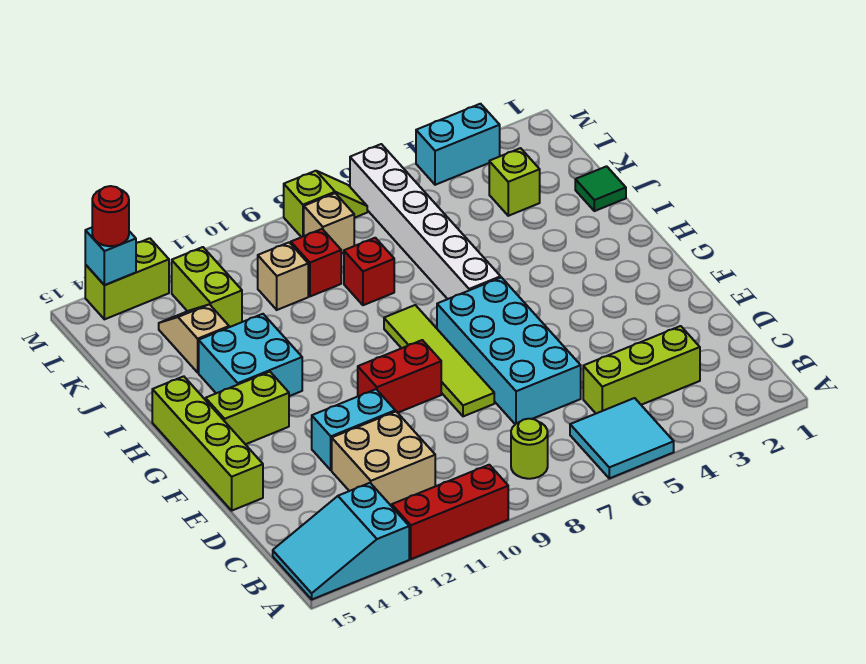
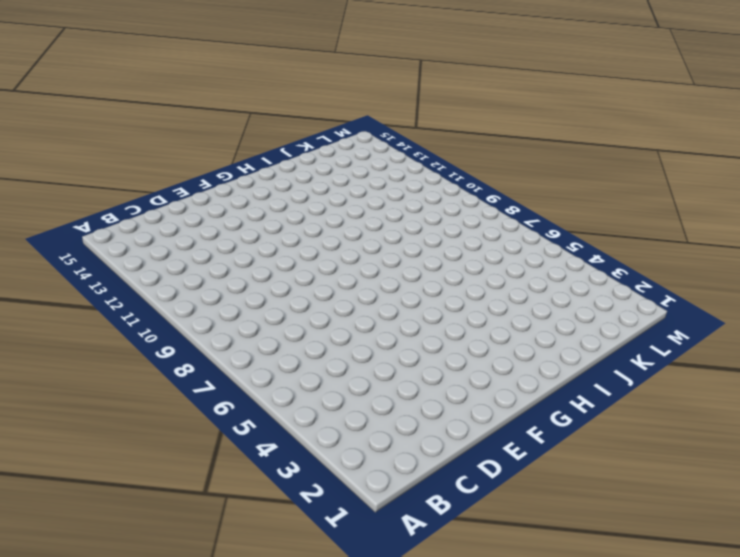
none -> cyan 2x2 tile [570,398,674,478]
none -> red 1x3 brick [392,465,508,559]
none -> cyan 2x3 slope [273,483,409,599]

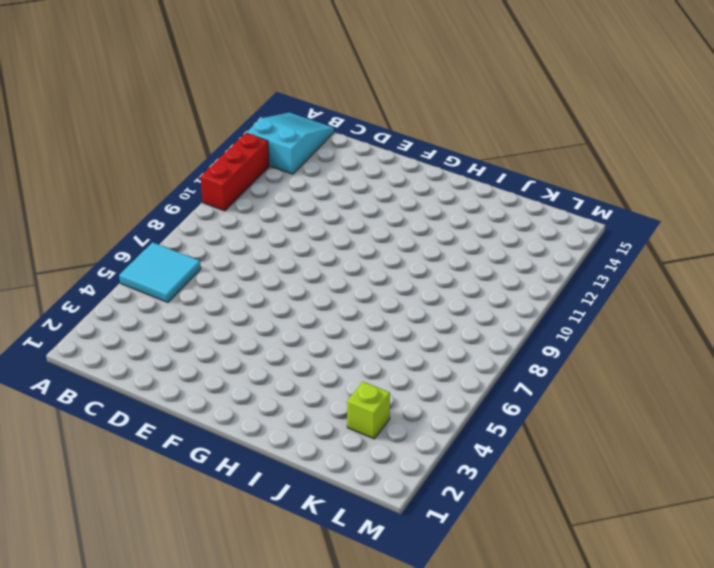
none -> lime 1x1 round brick [511,419,548,479]
none -> lime 1x3 brick [583,326,700,413]
none -> tan 2x2 brick [332,411,435,506]

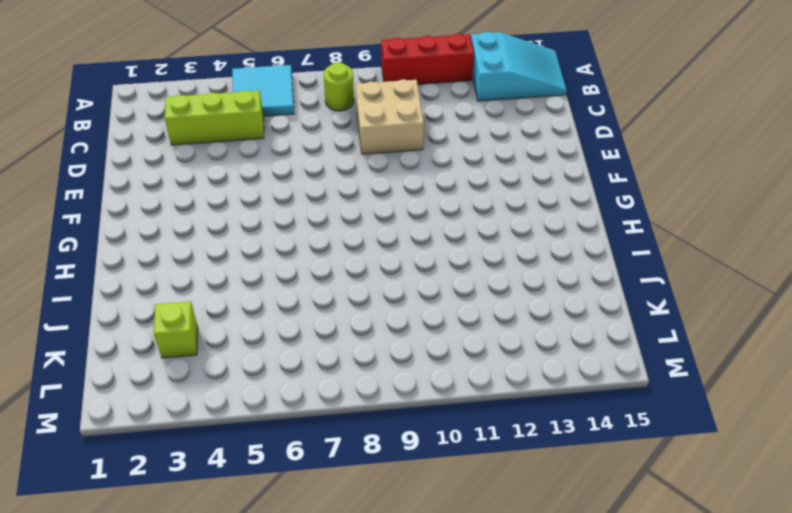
tan 2x2 brick [356,79,424,154] -> tan 2x2 brick moved to [332,411,435,506]
none -> cyan 2x4 brick [437,277,581,424]
none -> lime 1x4 tile [384,305,494,416]
none -> cyan 1x2 brick [312,389,395,470]

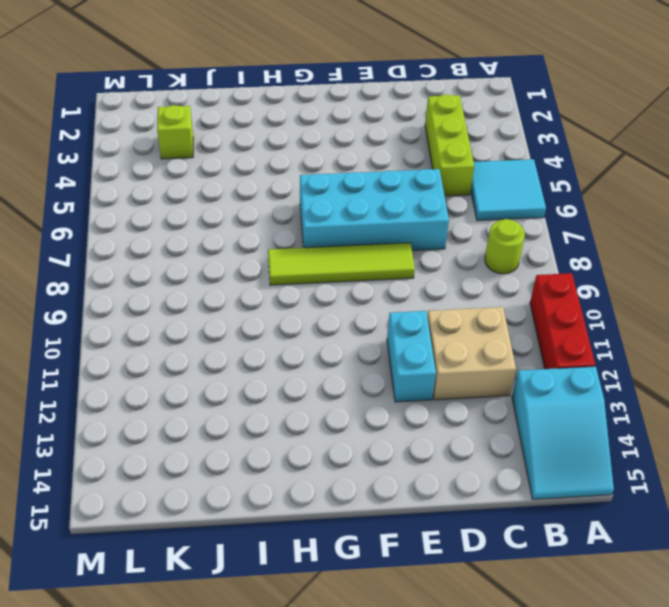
none -> lime 1x4 brick [152,376,263,510]
none -> red 1x2 brick [358,340,441,413]
none -> lime 1x2 brick [206,372,289,444]

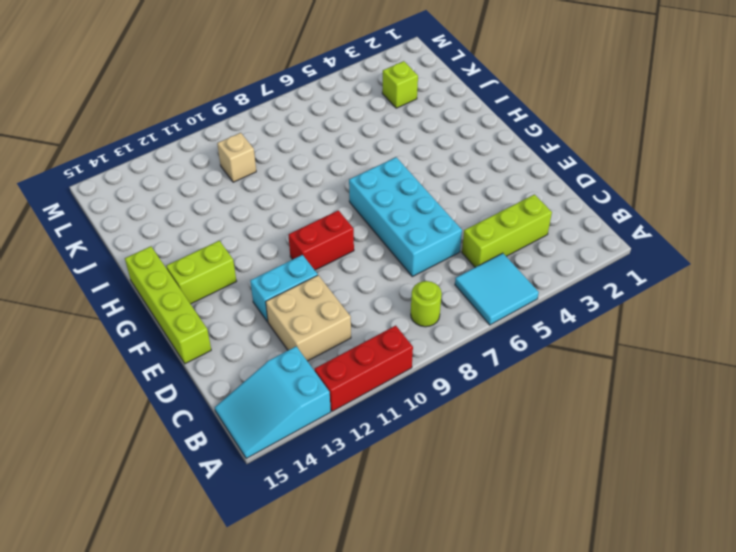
none -> lime 1x4 tile [384,305,494,416]
none -> white 1x6 brick [350,144,501,299]
none -> cyan 2x2 brick [199,314,302,396]

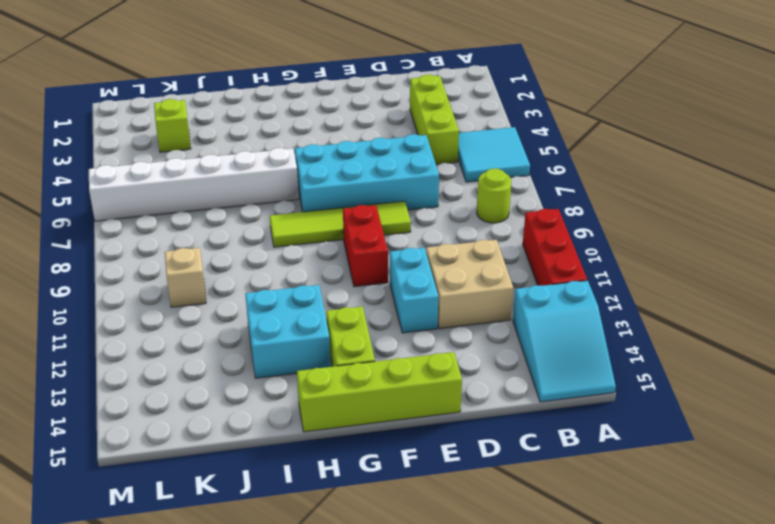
none -> green 1x1 tile [575,166,626,211]
none -> red 1x1 brick [344,238,394,305]
none -> tan 1x2 slope [159,304,229,372]

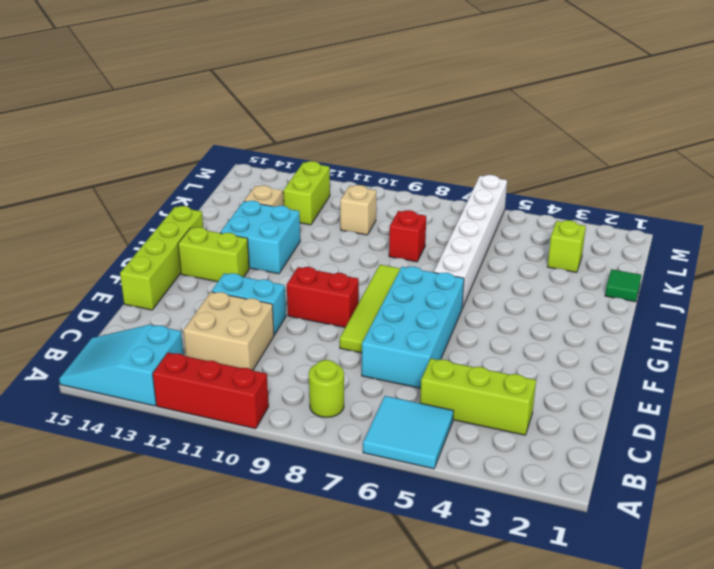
none -> red 1x1 brick [291,229,341,296]
none -> tan 1x1 brick [304,193,354,253]
none -> cyan 1x2 brick [416,104,500,185]

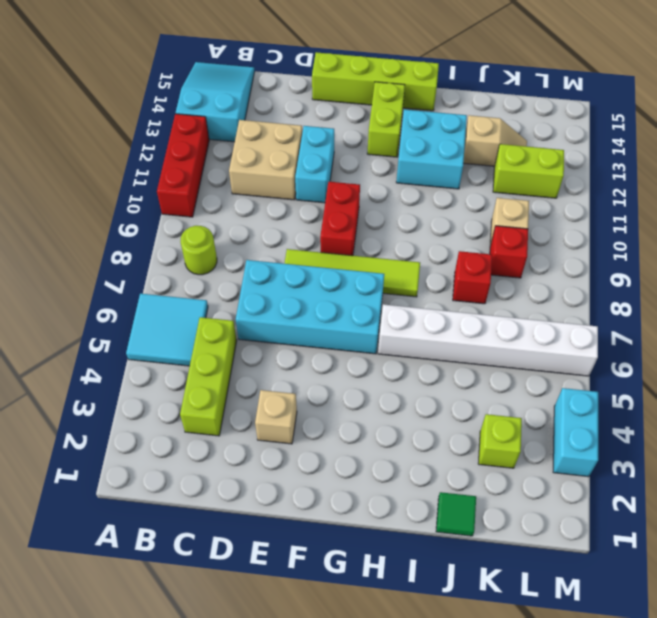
tan 1x1 brick [255,390,297,444] -> tan 1x1 brick moved to [304,193,354,253]
none -> lime 1x2 slope [284,171,367,237]
none -> lime 1x2 brick [85,238,169,319]
none -> cyan 1x1 brick [85,228,136,285]

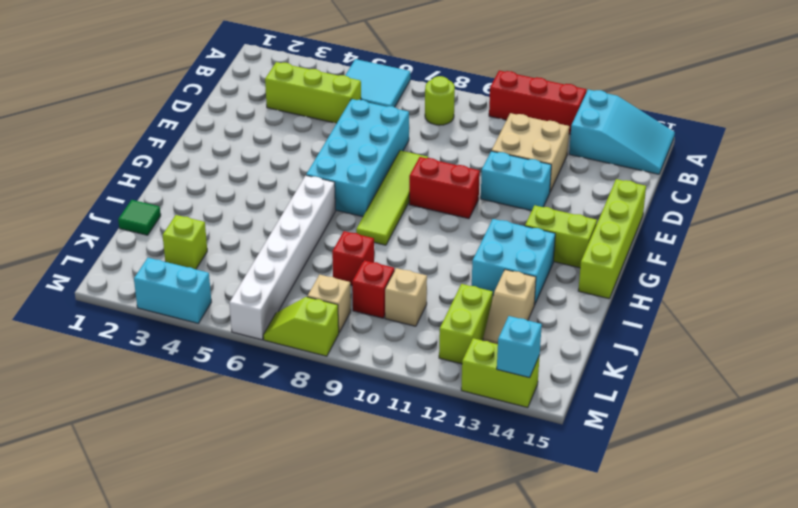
none -> red 1x1 round brick [92,186,129,246]

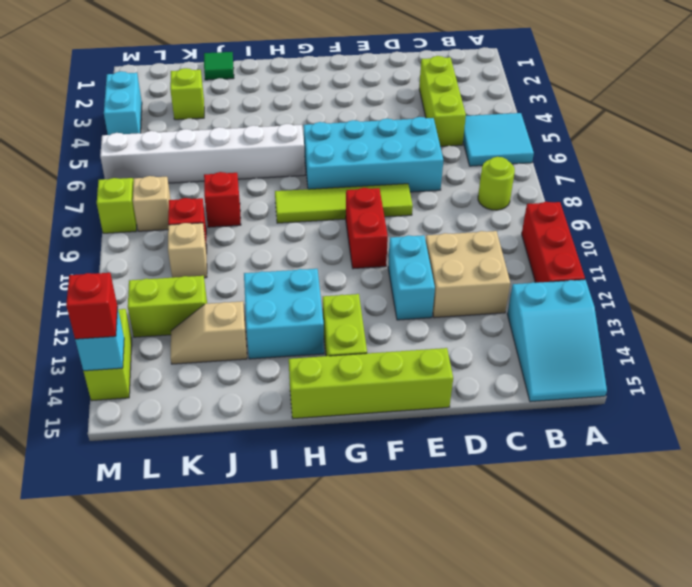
red 1x1 brick [66,273,118,339] -> red 1x1 round brick [92,186,129,246]

